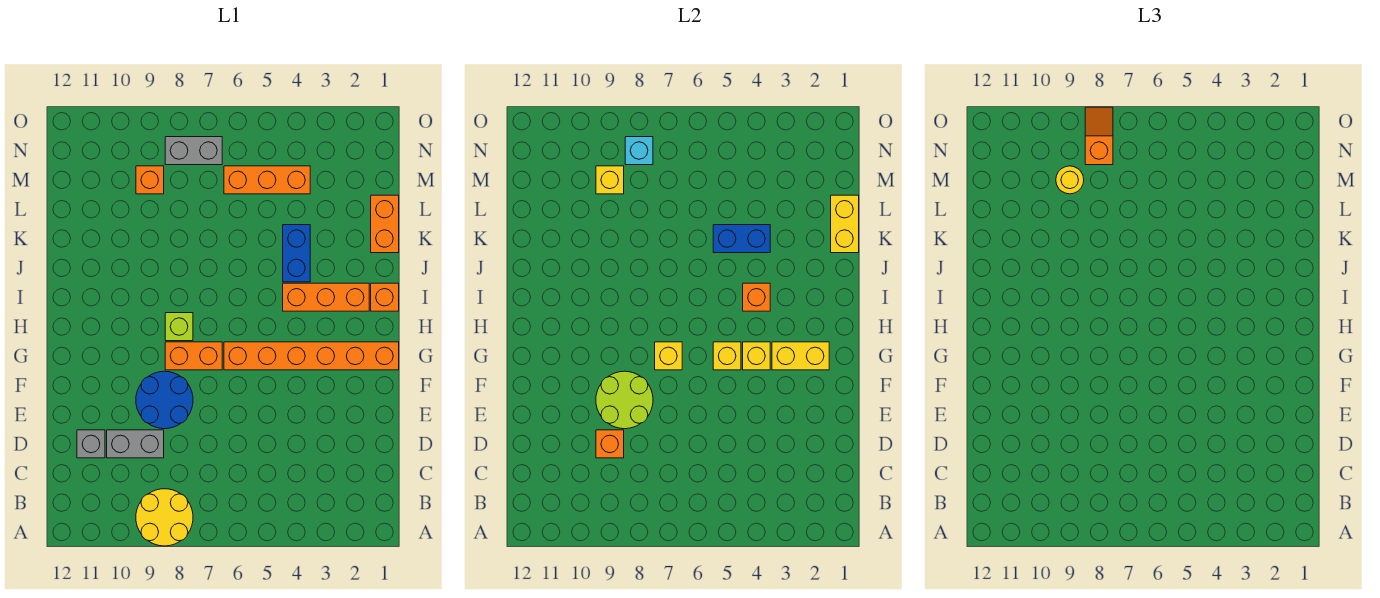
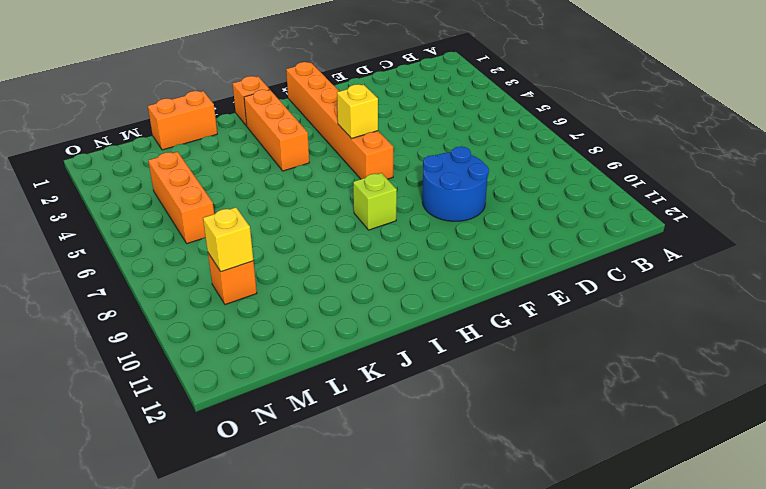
none -> yellow 2x2 round brick [136,489,193,546]
none -> grey 1x2 brick [107,430,164,458]
none -> grey 1x1 brick [77,430,105,458]

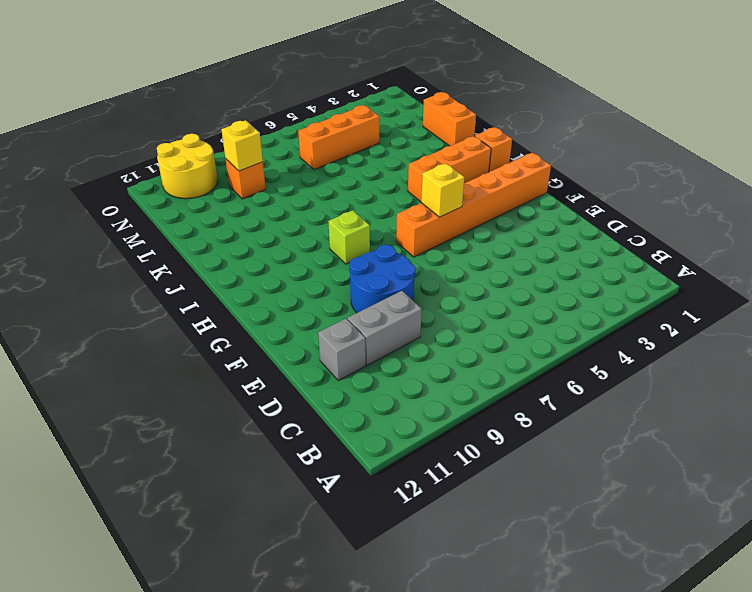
yellow 2x2 round brick [157,134,218,199] -> yellow 2x2 round brick moved to [136,489,193,546]
none -> orange 1x2 brick [165,342,222,370]
none -> blue 1x2 brick [283,225,310,282]
none -> grey 1x2 brick [165,137,222,165]

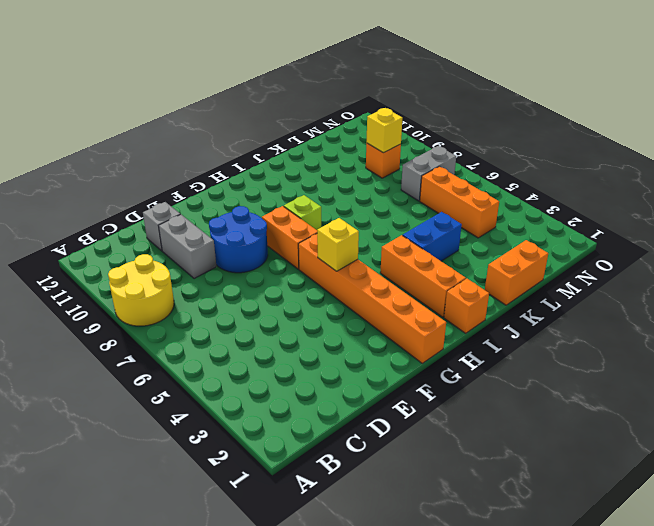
grey 1x2 brick [401,146,456,201] -> grey 1x2 brick turned to [165,137,222,165]
none -> orange 1x1 brick [596,430,624,458]
none -> lime 2x2 round brick [596,371,653,429]
none -> yellow 1x2 brick [772,342,829,370]

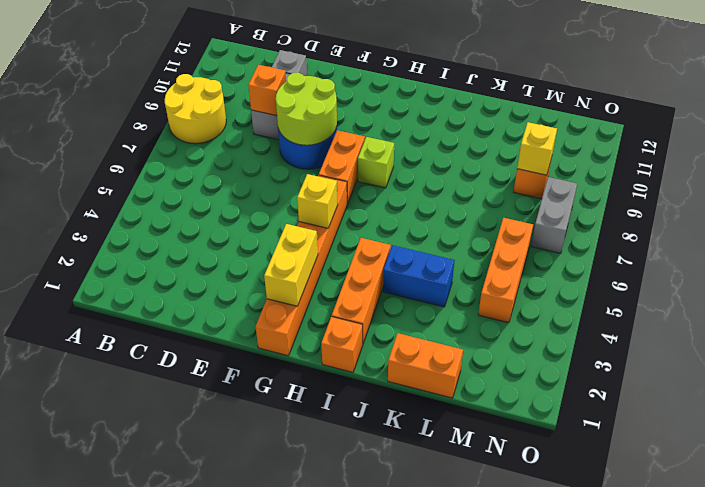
none -> yellow 1x1 brick [743,342,770,370]
none -> yellow 1x1 brick [655,342,682,370]
none -> orange 1x1 brick [743,283,770,311]

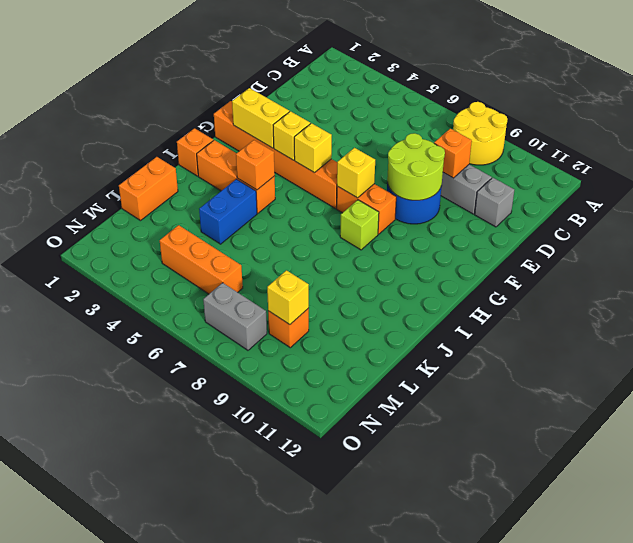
none -> yellow 1x2 brick [831,195,859,253]
none -> blue 1x2 brick [713,225,770,253]
none -> cyan 1x1 brick [625,137,653,165]

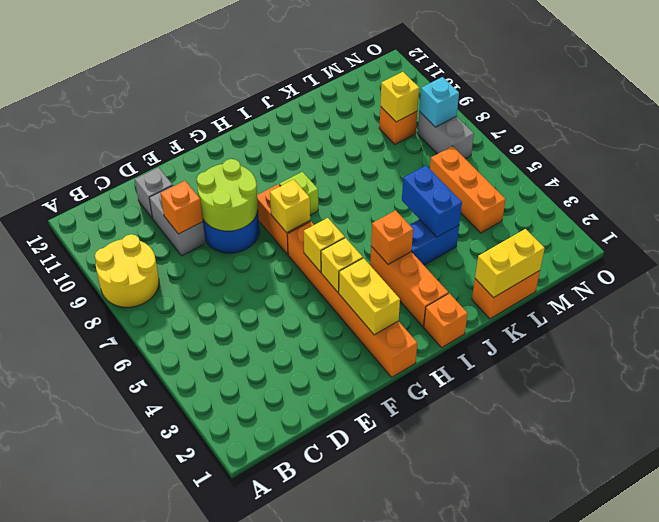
none -> yellow 1x1 round brick [1056,166,1084,194]
none -> orange 1x2 slope [1085,107,1113,165]

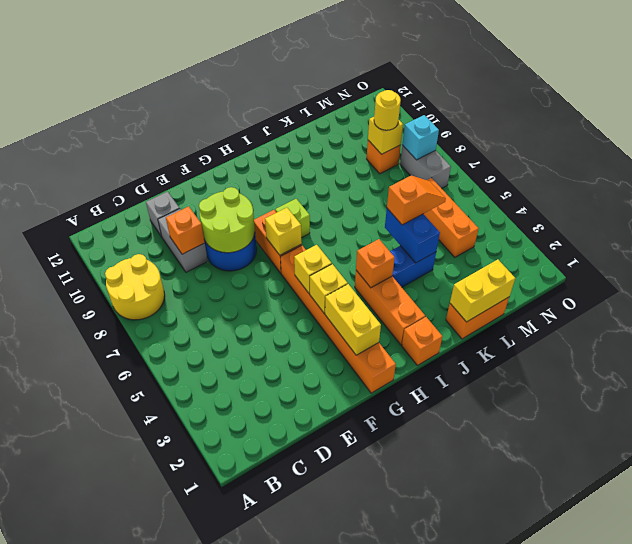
orange 1x2 slope [387,176,446,225] -> orange 1x2 slope moved to [1085,107,1113,165]

